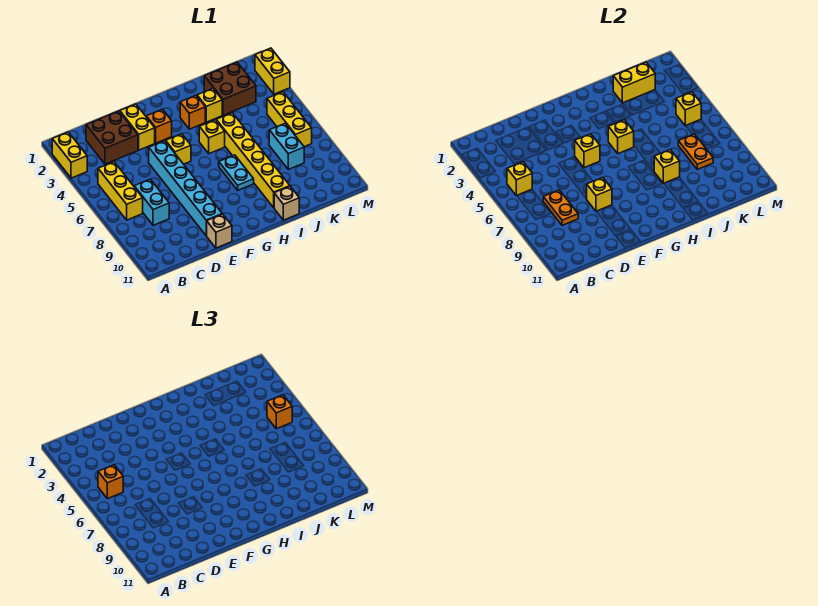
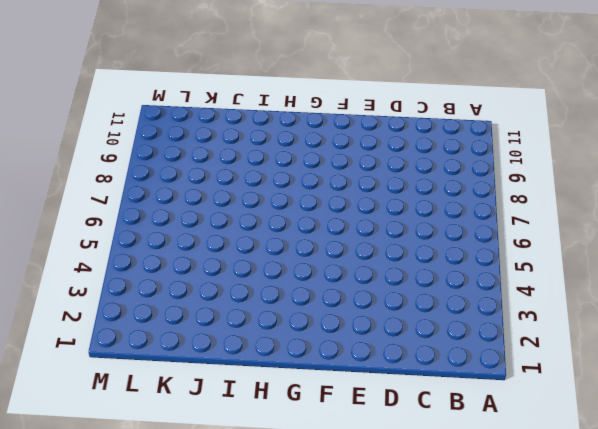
none -> yellow 1x2 brick [52,132,87,178]
none -> yellow 1x3 brick [98,162,143,220]
none -> brown 2x2 brick [86,111,138,164]
none -> cyan 1x2 brick [134,179,169,225]

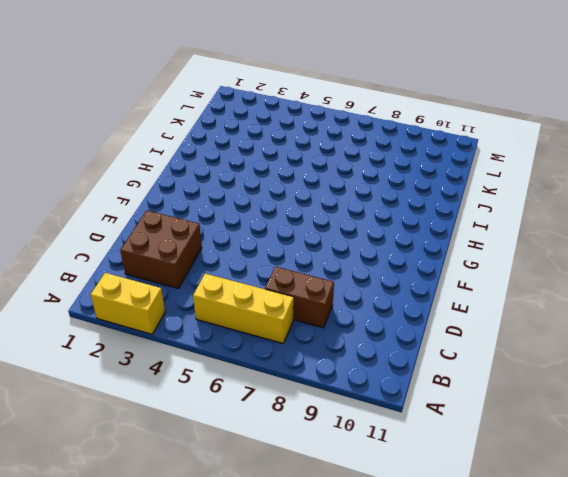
brown 1x2 brick [265,267,334,328] -> cyan 1x2 brick [134,179,169,225]
none -> yellow 1x2 brick [120,104,155,150]
none -> cyan 1x6 brick [149,141,222,236]
none -> tan 1x1 brick [207,214,232,248]
none -> orange 1x1 brick [146,109,172,143]

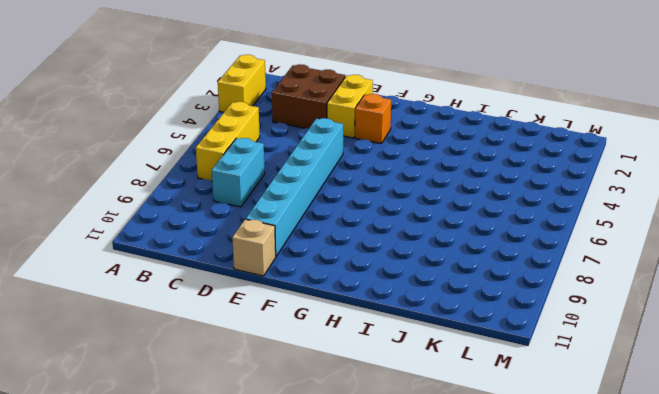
none -> yellow 1x1 brick [166,134,191,164]
none -> orange 1x1 brick [180,95,205,129]
none -> yellow 1x1 brick [199,120,225,154]
none -> cyan 1x2 plate [219,155,254,190]

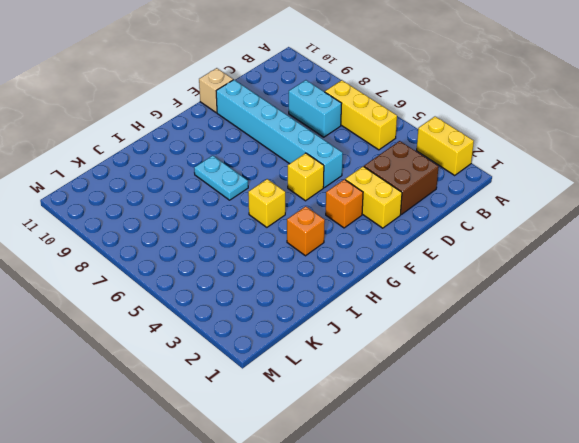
none -> yellow 1x1 brick [197,88,222,122]
none -> yellow 1x6 brick [216,113,290,208]
none -> tan 1x1 brick [274,186,299,220]
none -> brown 2x2 brick [204,62,256,115]

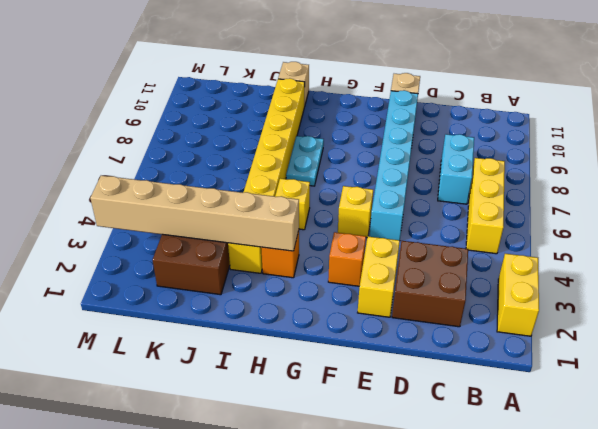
tan 1x6 brick [90,176,299,251] -> none
none -> cyan 1x2 brick [269,123,304,169]
none -> yellow 1x3 brick [267,92,312,147]
none -> yellow 1x2 brick [255,48,290,94]
none -> yellow 1x1 brick [507,162,532,196]

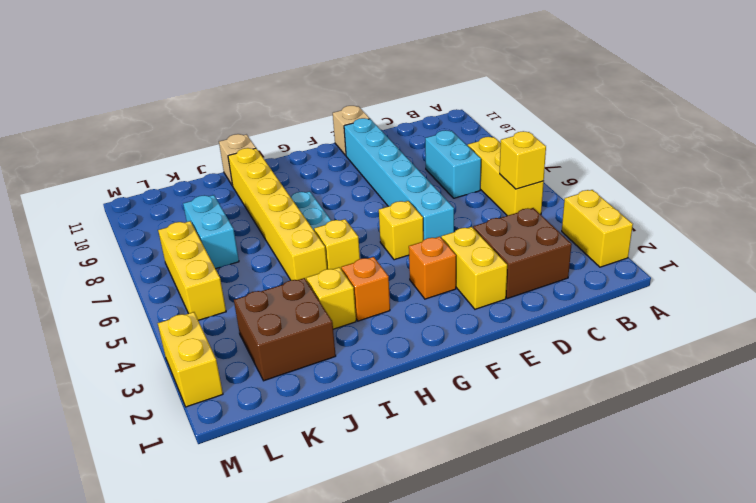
none -> orange 1x2 plate [543,190,578,225]
none -> yellow 1x1 brick [587,177,612,211]
none -> yellow 1x1 brick [575,134,600,168]
none -> yellow 1x1 brick [608,120,634,154]

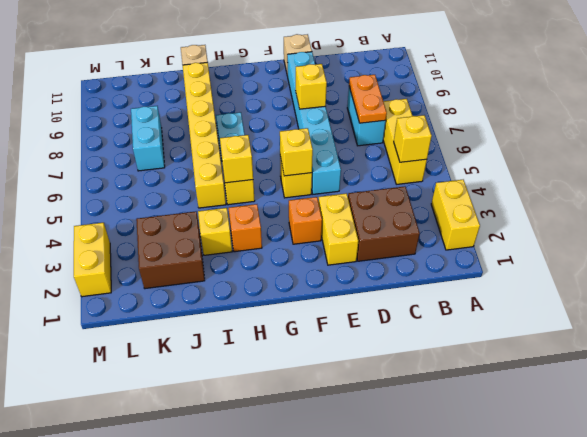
none -> yellow 1x3 brick [267,92,312,147]
none -> yellow 1x1 brick [654,150,680,183]
none -> yellow 1x2 brick [613,62,655,103]
none -> orange 1x2 plate [678,134,713,169]

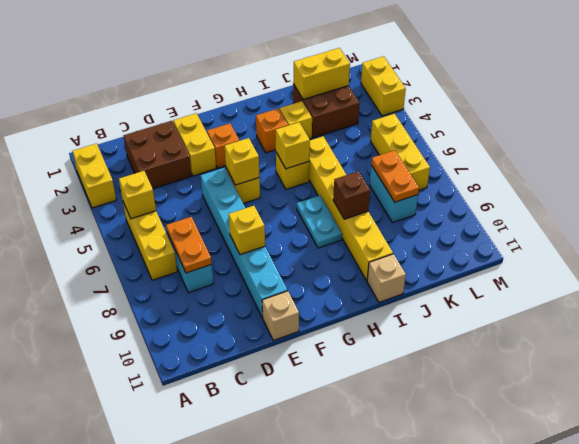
brown 1x1 brick [333,171,370,219] -> yellow 1x1 brick [654,150,680,183]
none -> yellow 1x1 brick [676,92,701,126]
none -> orange 1x1 brick [98,465,123,499]
none -> orange 1x1 brick [267,395,292,429]

